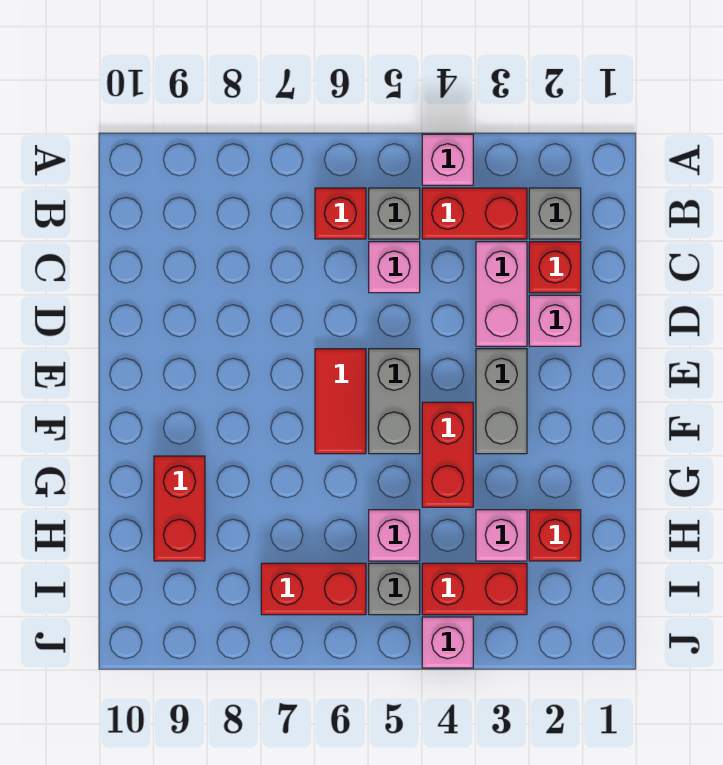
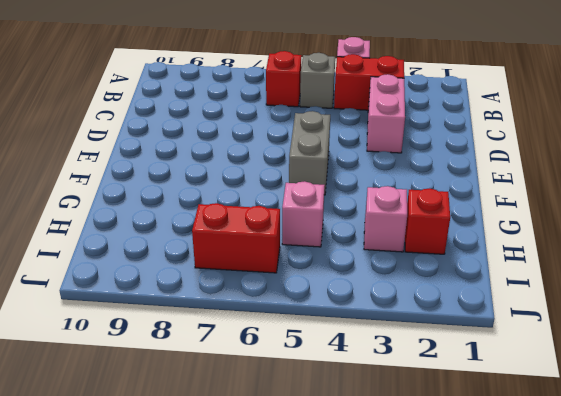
none -> grey 1x1 brick [529,188,581,239]
none -> red 1x1 brick [529,242,581,293]
none -> pink 1x1 brick [369,242,420,293]

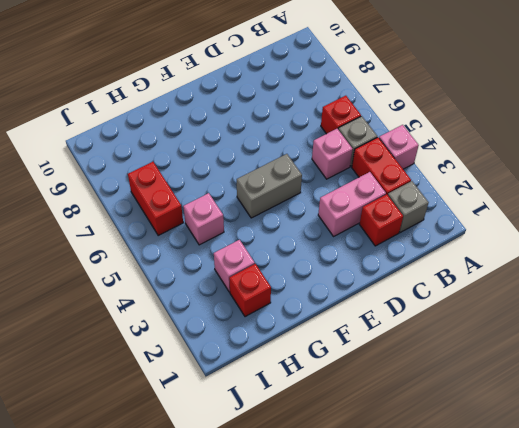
none -> pink 1x1 brick [529,295,581,346]
none -> grey 1x2 brick [476,349,527,454]
none -> red 1x2 tile [315,349,366,454]

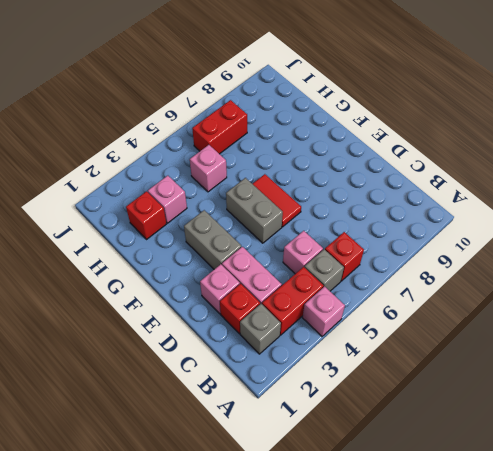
none -> red 1x2 brick [422,402,473,507]
none -> red 1x2 brick [154,456,205,561]
none -> red 1x2 brick [422,563,527,615]

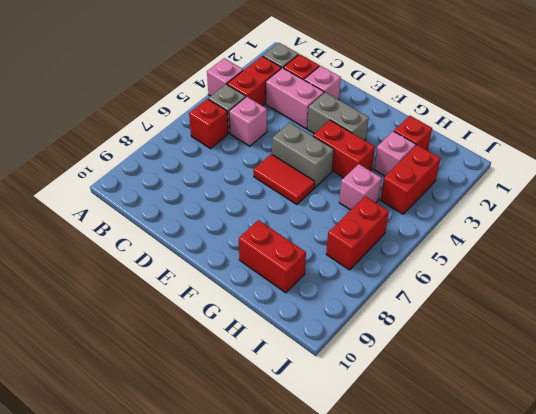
none -> grey 1x1 brick [369,563,420,615]
none -> pink 1x1 brick [422,617,473,668]

